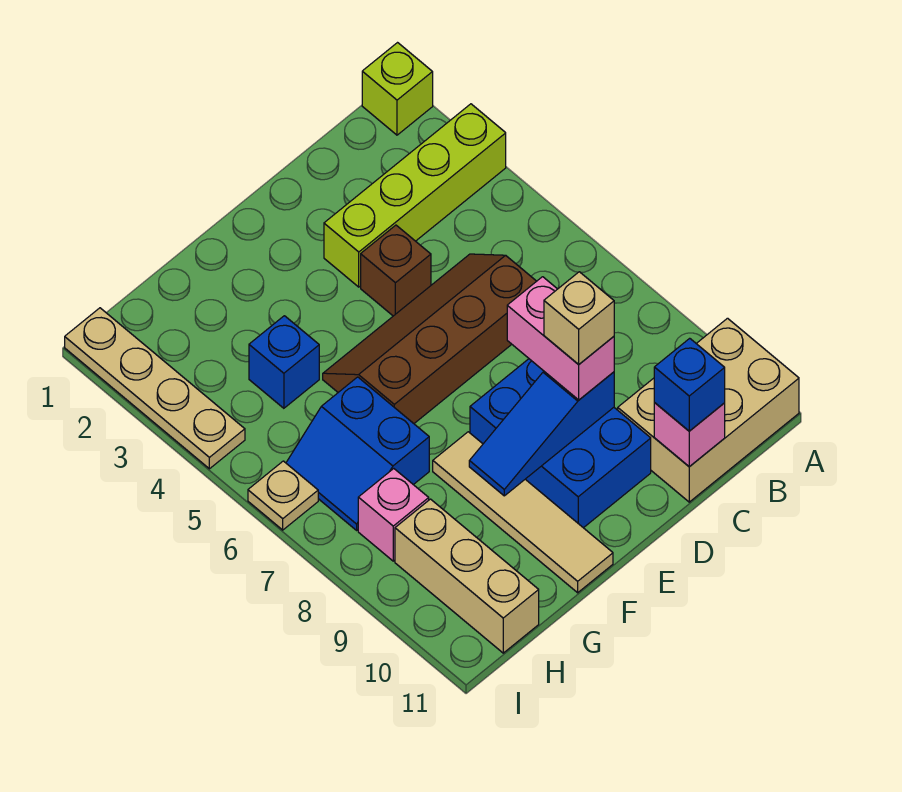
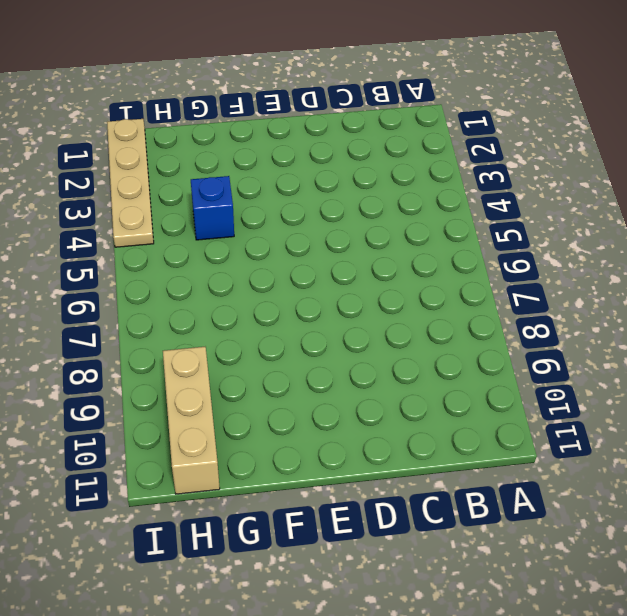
none -> lime 1x1 brick [362,43,433,135]
none -> lime 1x4 brick [324,104,506,287]
none -> tan 2x3 brick [618,318,799,502]

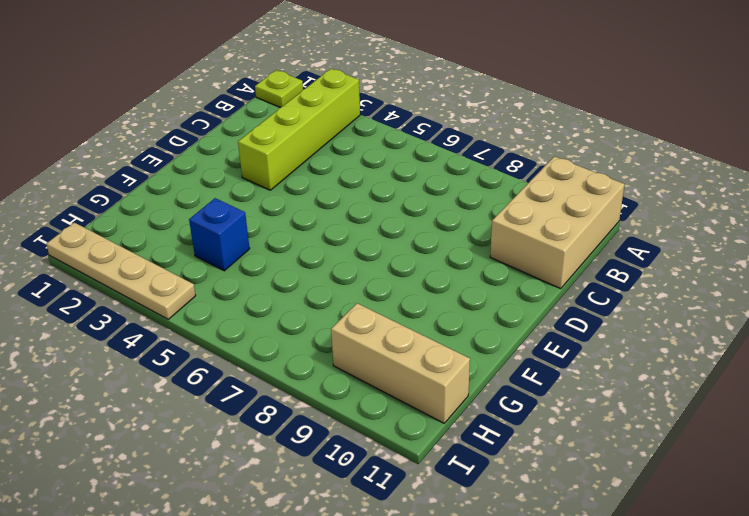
lime 1x1 plate [255,70,303,108] -> lime 1x1 brick [362,43,433,135]
none -> brown 2x4 slope [323,254,536,423]
none -> brown 1x1 brick [361,225,431,316]
none -> blue 2x3 brick [470,359,651,528]

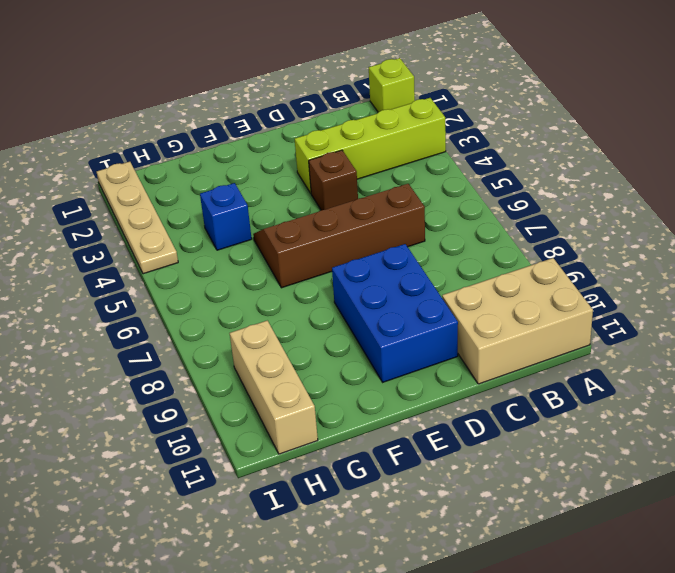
none -> tan 1x4 tile [433,432,613,593]
none -> blue 2x2 slope [286,377,429,530]
none -> pink 1x1 brick [358,469,429,561]

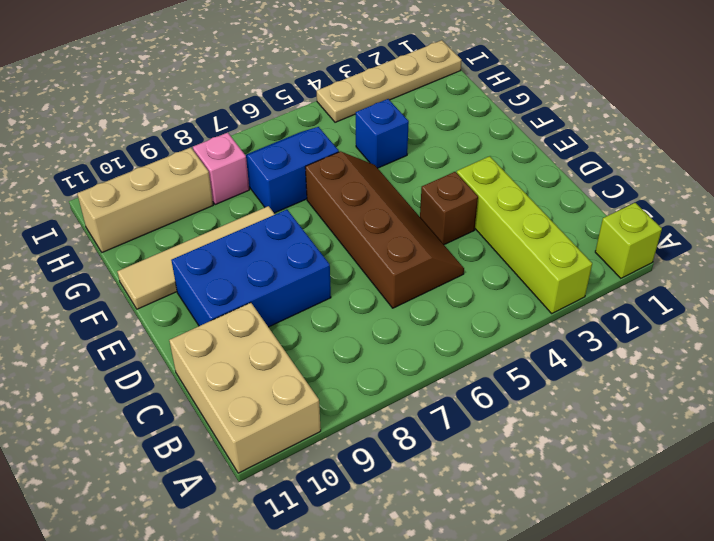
none -> tan 1x1 plate [248,461,318,530]
none -> pink 1x1 brick [654,403,725,467]
none -> blue 1x3 slope [469,372,614,496]

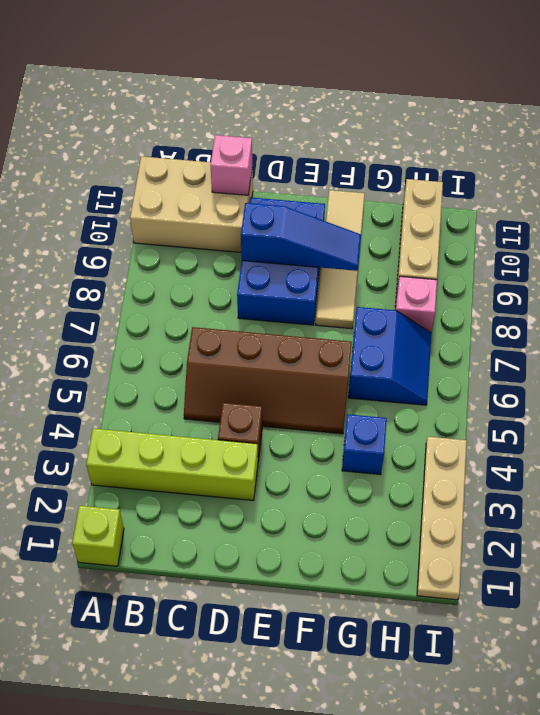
none -> tan 1x1 plate [248,461,318,530]
none -> blue 1x1 brick [654,338,725,431]
none -> pink 1x2 brick [507,277,614,400]

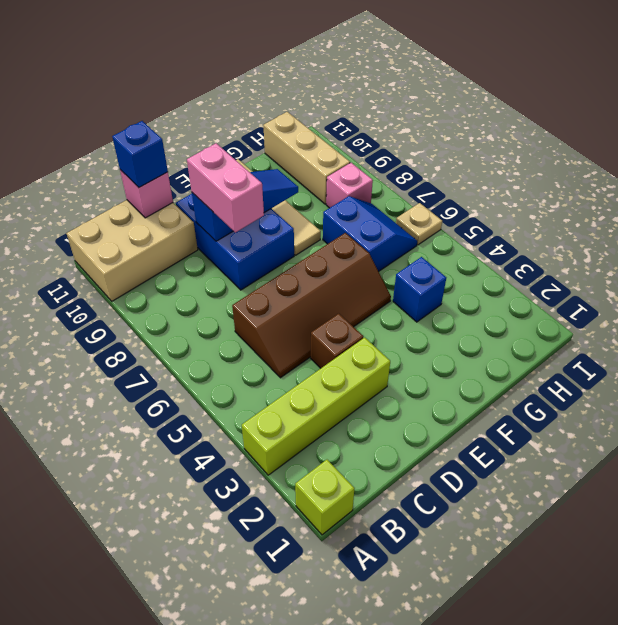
none -> tan 1x4 plate [65,308,245,469]
none -> tan 1x1 brick [544,272,614,364]

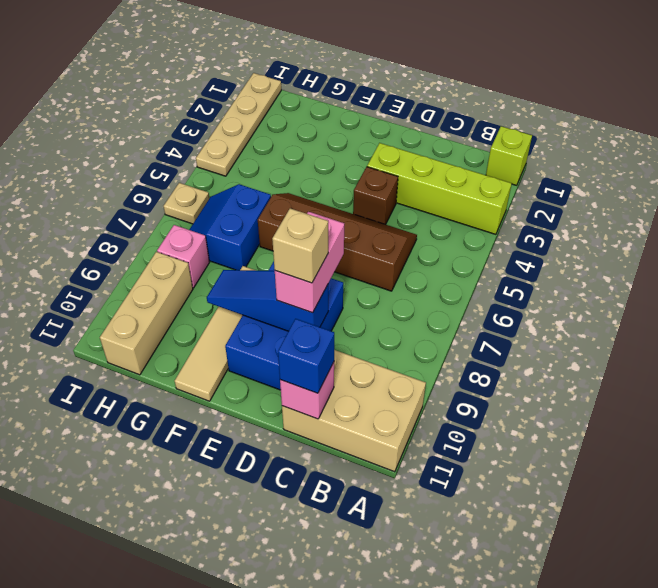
none -> blue 1x1 brick [249,316,319,408]

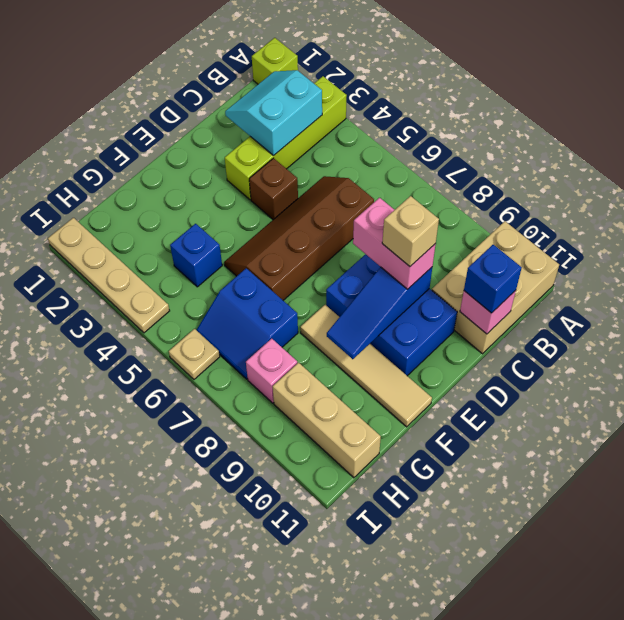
cyan 2x2 slope [225,70,322,155] -> none

